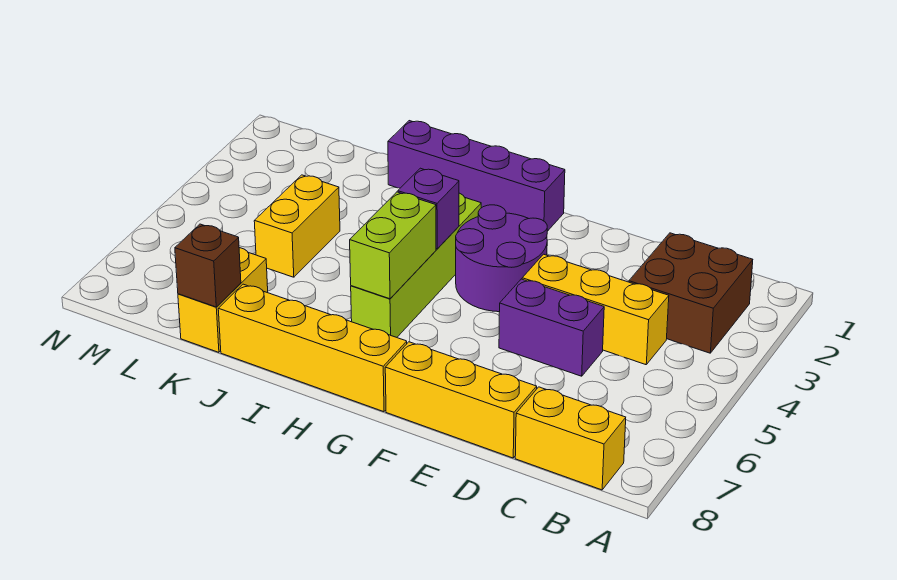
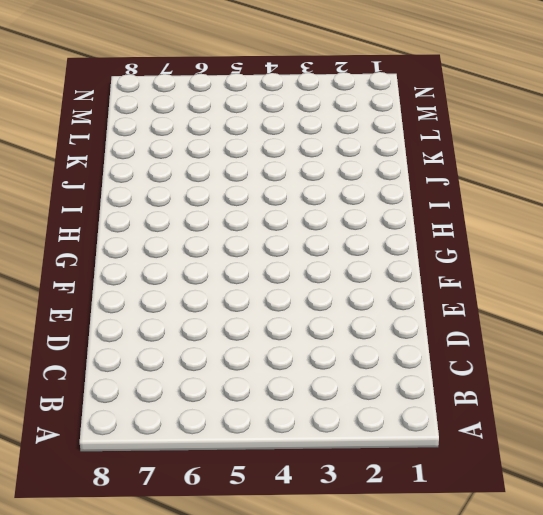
none -> brown 2x2 brick [629,233,753,353]
none -> yellow 1x2 brick [515,387,626,490]
none -> yellow 1x3 brick [522,254,669,365]

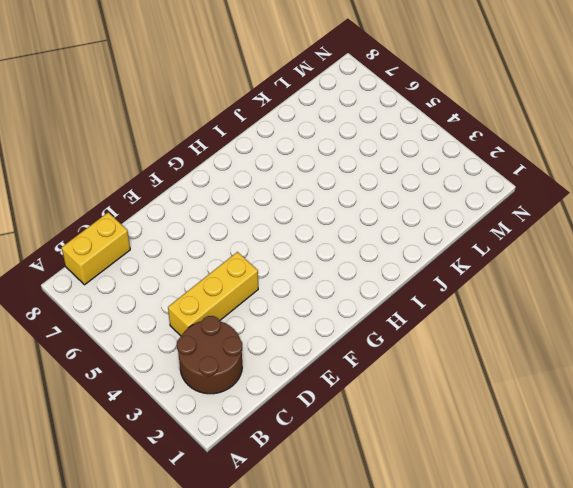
brown 2x2 round brick [177,316,242,394] -> brown 2x2 brick [629,233,753,353]
none -> purple 1x2 brick [499,279,604,376]
none -> yellow 1x3 brick [385,342,537,458]
none -> purple 2x2 round brick [456,205,547,312]

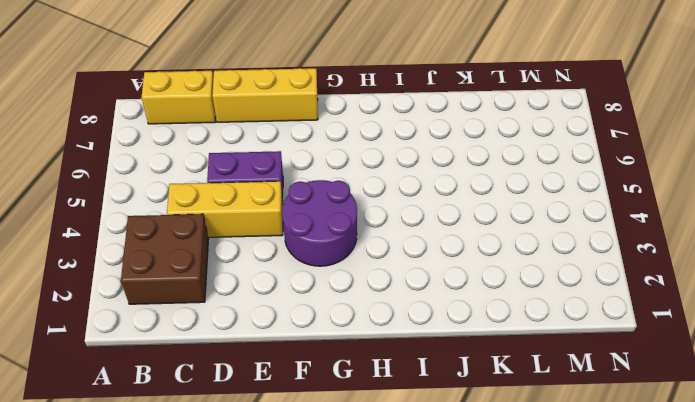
none -> purple 1x4 brick [388,121,565,231]
none -> yellow 1x4 brick [218,284,407,412]
none -> lime 1x4 brick [351,193,481,337]

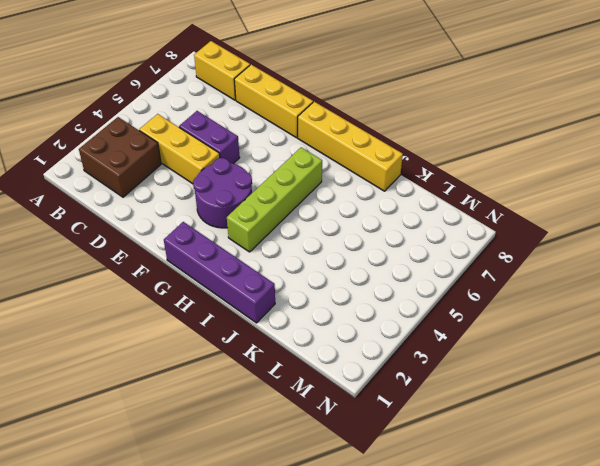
none -> yellow 1x2 brick [254,175,340,277]
none -> yellow 1x2 brick [178,248,268,352]
none -> purple 1x1 brick [398,168,459,249]

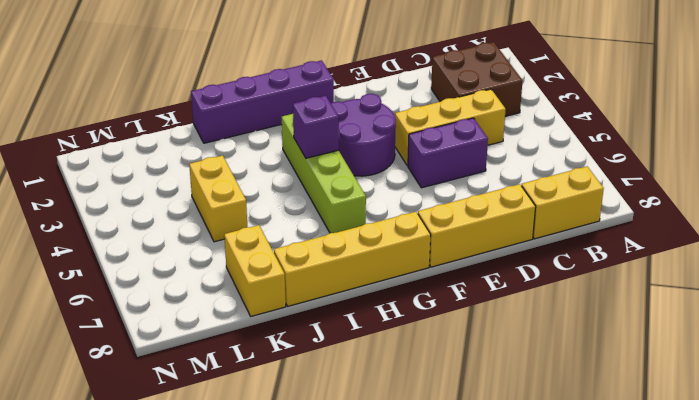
none -> lime 1x2 brick [350,192,436,299]
none -> brown 1x1 brick [175,224,241,307]

